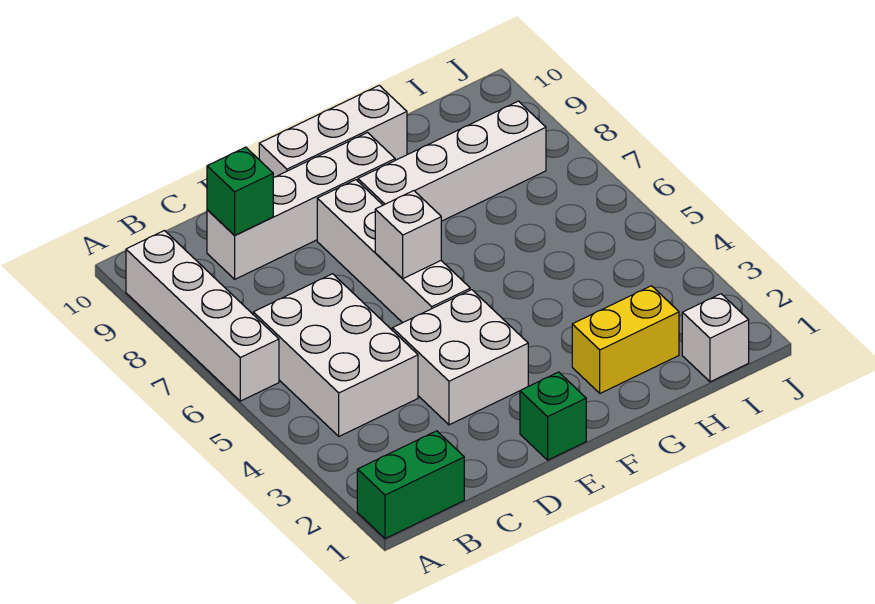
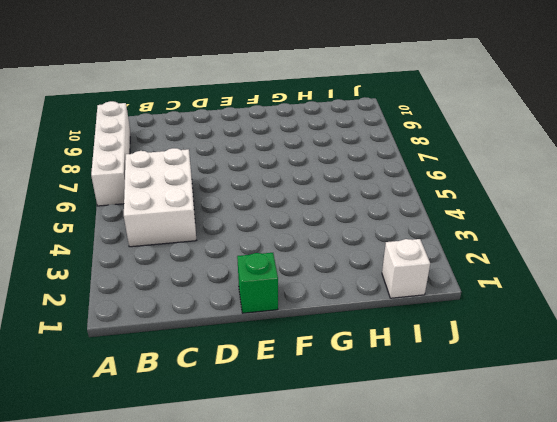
none -> green 1x2 brick [357,431,464,539]
none -> white 1x4 brick [207,133,395,279]
none -> white 2x2 brick [392,290,528,425]

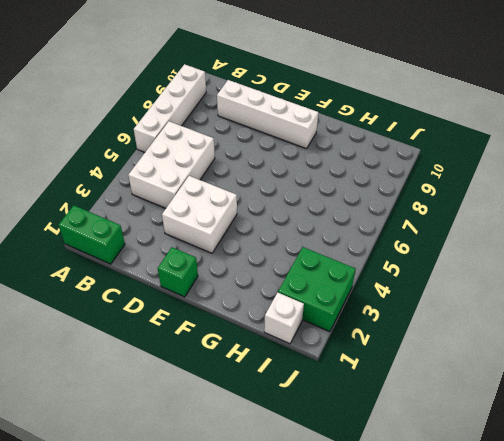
green 2x2 brick [278,247,356,332] -> none
none -> white 1x4 brick [317,180,470,323]
none -> white 1x3 brick [259,85,407,178]
none -> white 1x4 brick [358,101,546,221]

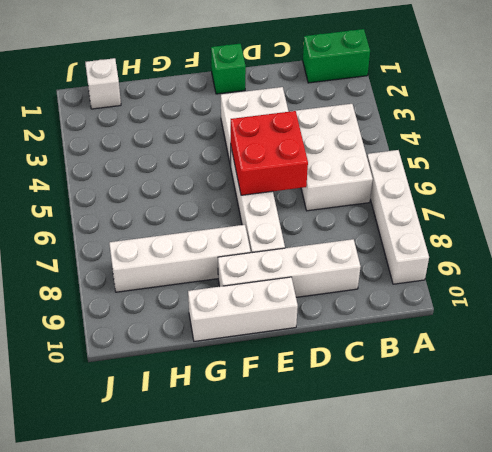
red 2x2 brick [231,111,308,195] -> white 1x1 brick [375,191,441,279]
none -> yellow 1x2 brick [572,286,679,393]
none -> green 1x1 brick [207,147,273,235]

